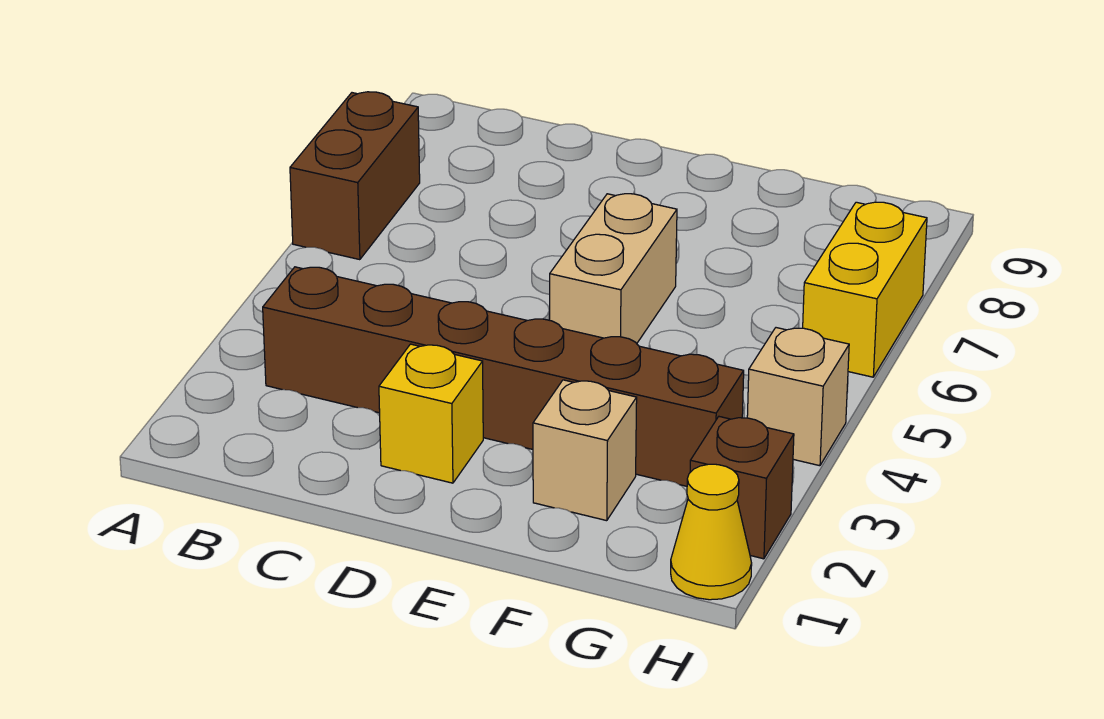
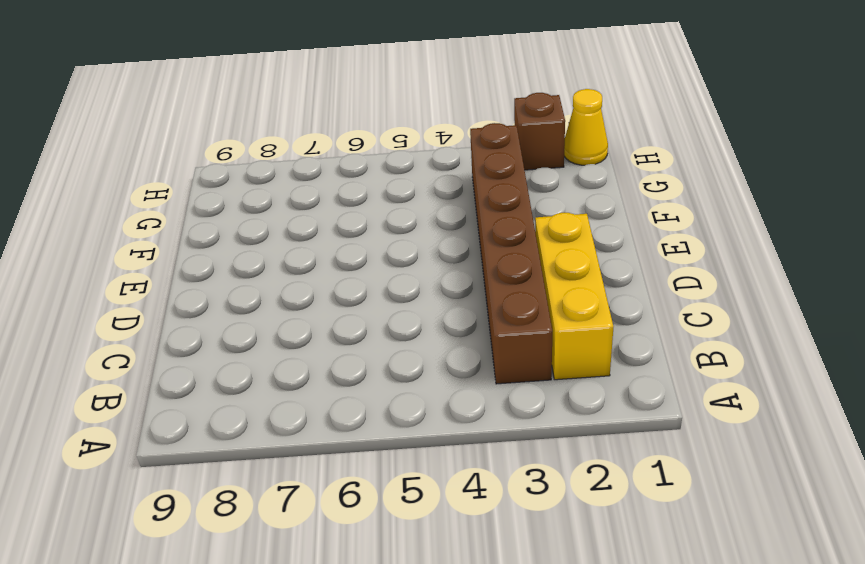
yellow 1x3 brick [535,213,613,380] -> yellow 1x1 brick [379,344,483,483]
none -> brown 1x2 brick [290,92,420,260]
none -> tan 1x2 brick [550,194,677,343]

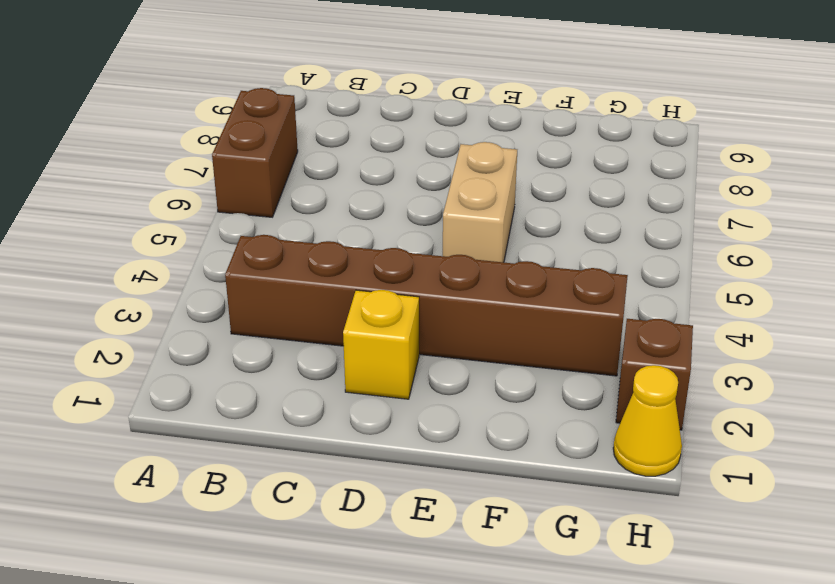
none -> tan 1x1 brick [533,380,637,521]
none -> tan 1x1 brick [747,328,849,466]

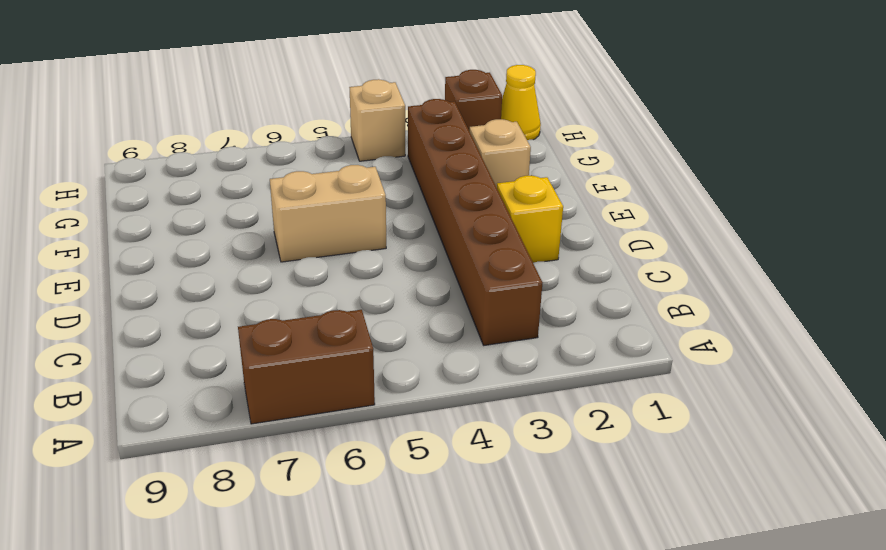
none -> yellow 1x2 brick [803,202,927,377]

